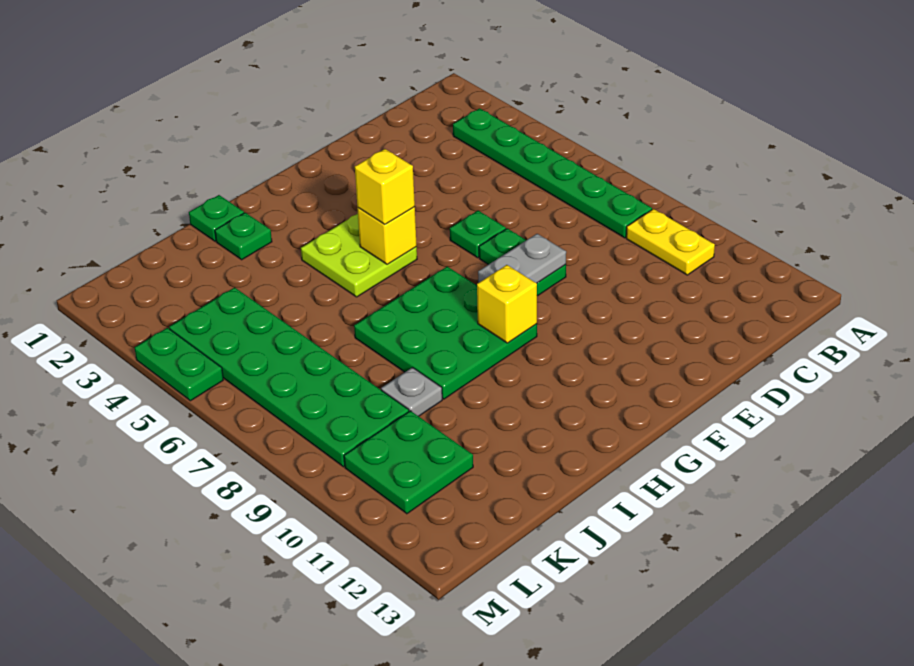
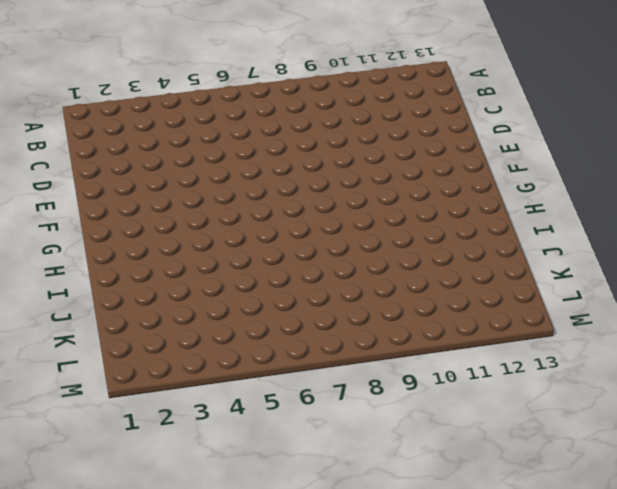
none -> green 1x6 plate [453,108,652,238]
none -> yellow 1x2 plate [626,209,715,275]
none -> green 1x1 plate [450,211,506,258]

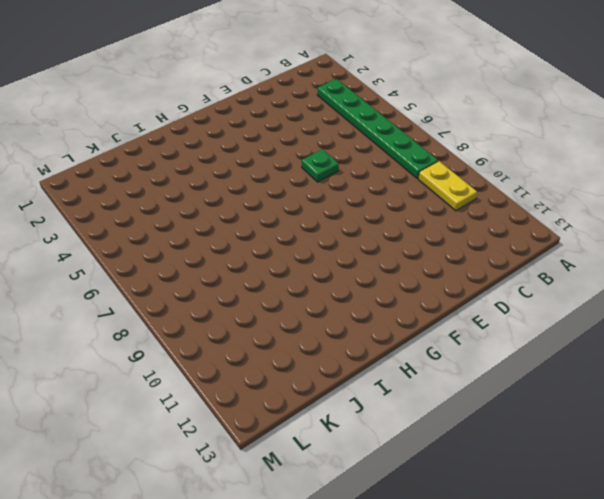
none -> green 1x2 plate [479,228,566,295]
none -> lime 2x2 plate [301,214,417,297]
none -> green 3x3 plate [354,267,537,399]

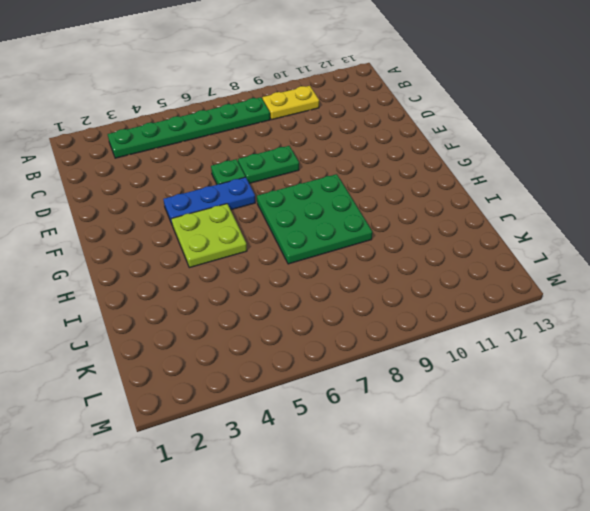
blue 1x3 plate [163,177,255,224] -> none
none -> green 1x1 plate [189,195,244,241]
none -> green 1x1 plate [215,213,272,260]
none -> grey 1x1 plate [381,368,442,416]

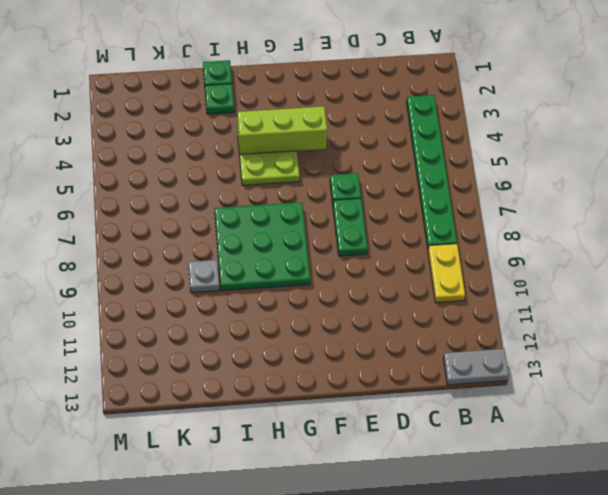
grey 1x2 plate [443,349,509,385] -> grey 1x2 plate moved to [478,234,566,283]
lime 1x3 brick [238,106,327,154] -> none
none -> green 2x6 plate [169,288,409,467]
none -> green 2x2 plate [344,411,473,514]
none -> green 1x2 plate [135,328,223,401]

